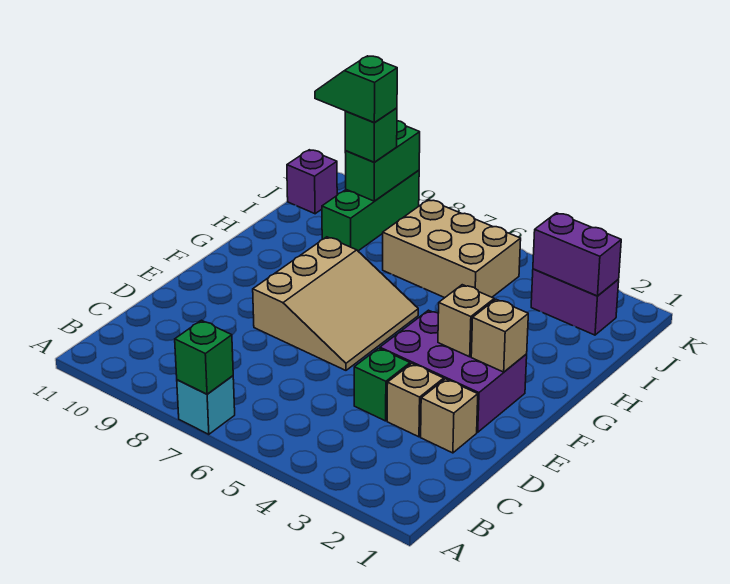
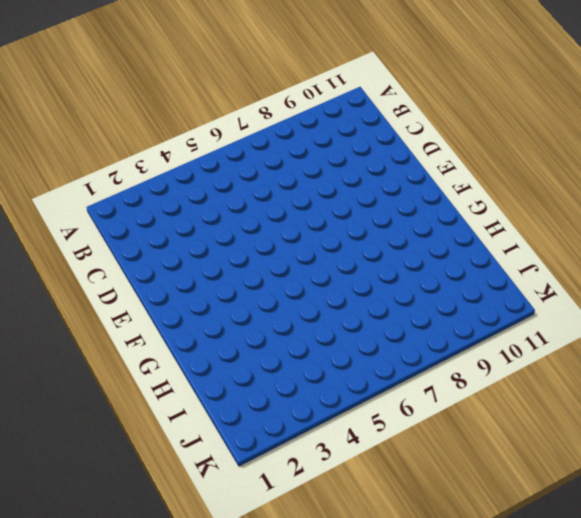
none -> cyan 1x1 brick [177,376,235,434]
none -> tan 1x1 brick [421,379,478,453]
none -> tan 1x1 brick [387,364,444,437]

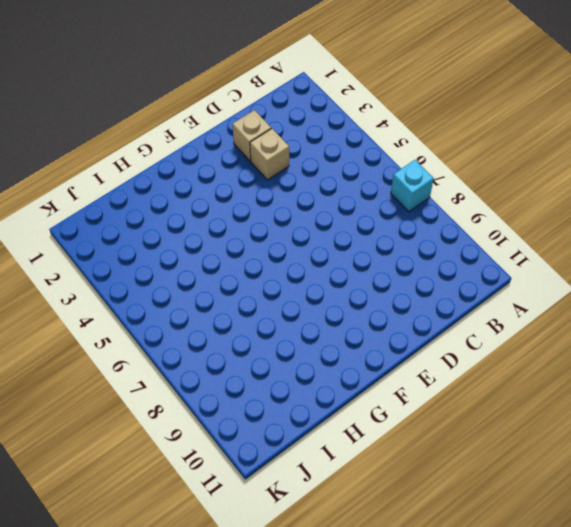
none -> green 1x1 brick [354,348,410,421]
none -> purple 2x3 brick [380,310,527,432]
none -> tan 3x3 slope [253,237,418,370]

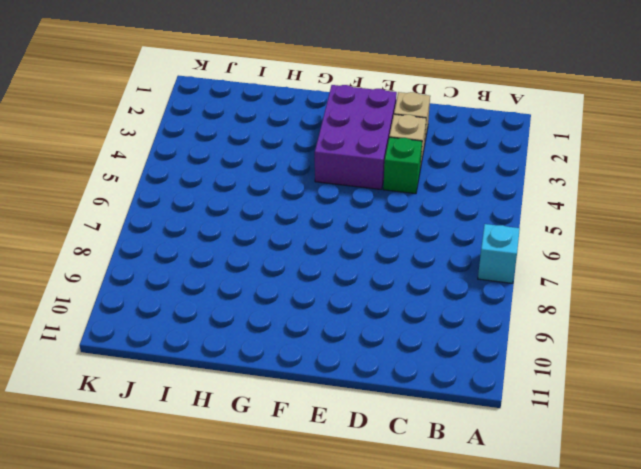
none -> tan 3x3 slope [253,237,418,370]
none -> tan 2x3 brick [383,200,521,298]
none -> green 1x3 brick [322,170,419,251]

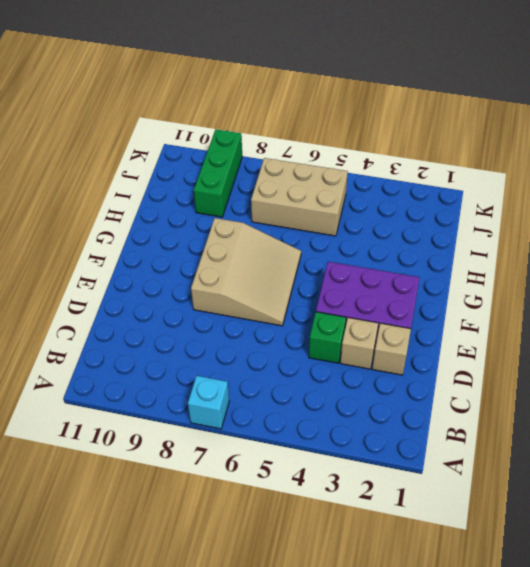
none -> purple 1x2 brick [531,269,619,335]
none -> purple 1x1 brick [287,150,337,214]
none -> green 1x1 brick [175,320,233,394]

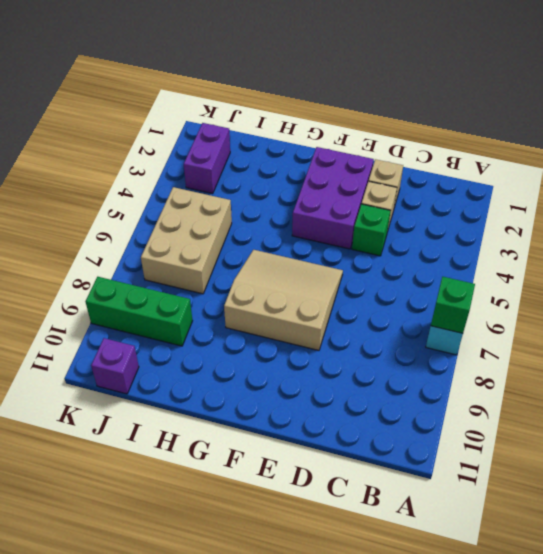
none -> tan 1x1 brick [471,299,528,372]
none -> tan 1x1 brick [438,285,494,357]
none -> purple 1x2 brick [533,213,621,296]

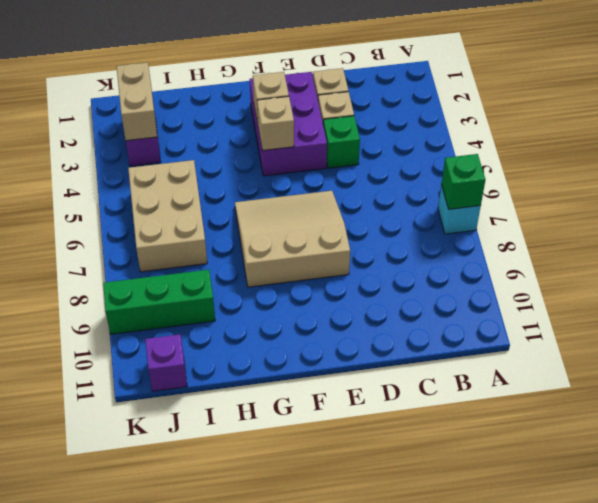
tan 1x1 brick [257,96,294,151] -> tan 1x1 brick moved to [471,299,528,372]
tan 1x2 brick [117,63,157,141] -> purple 1x2 brick [533,213,621,296]
none -> green 1x2 brick [345,121,420,201]
none -> green 1x1 brick [345,108,397,162]
none -> green 1x2 slope [315,56,397,122]

